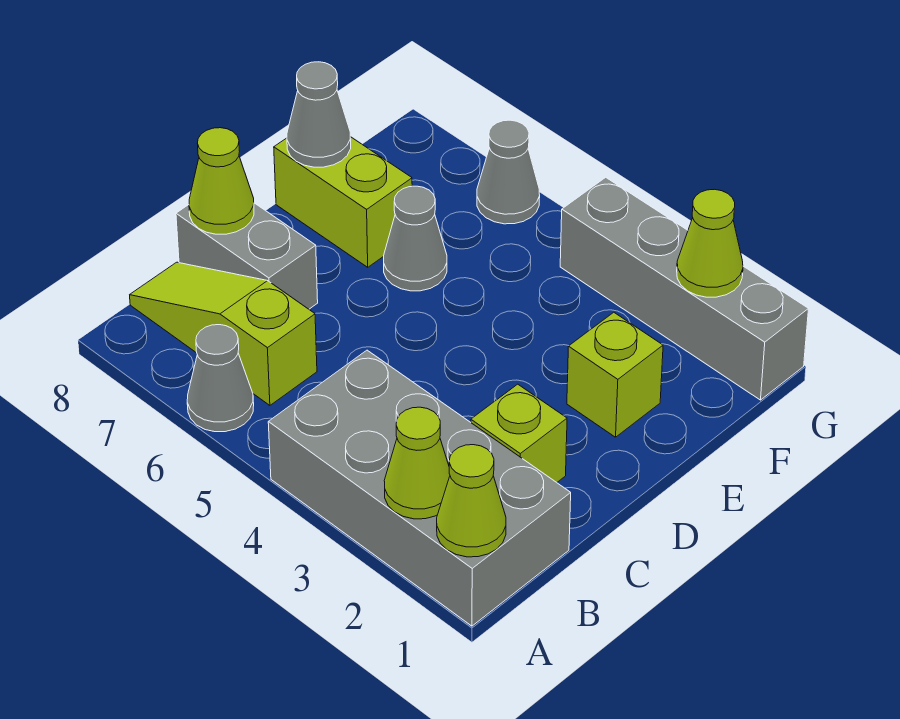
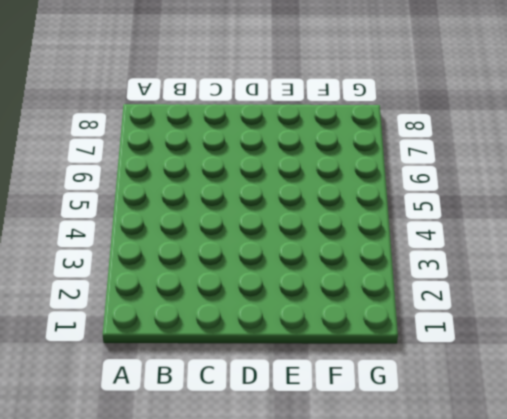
none -> grey 2x4 brick [268,350,571,626]
none -> grey 1x1 cone [187,325,254,432]
none -> lime 1x3 slope [130,262,317,405]

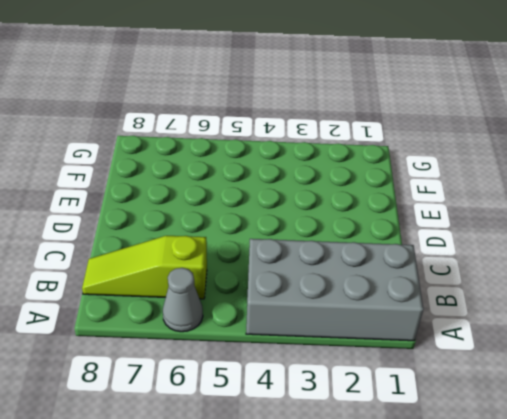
none -> lime 1x1 brick [471,384,567,482]
none -> grey 1x2 brick [176,203,318,309]
none -> lime 1x1 brick [567,312,663,437]

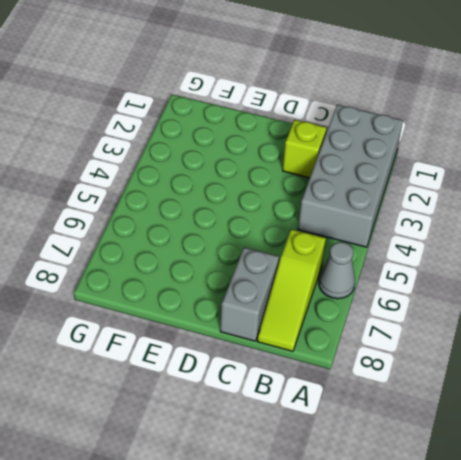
none -> lime 1x1 brick [567,312,663,437]
none -> grey 1x1 cone [384,186,447,291]
none -> lime 1x2 brick [274,137,412,267]

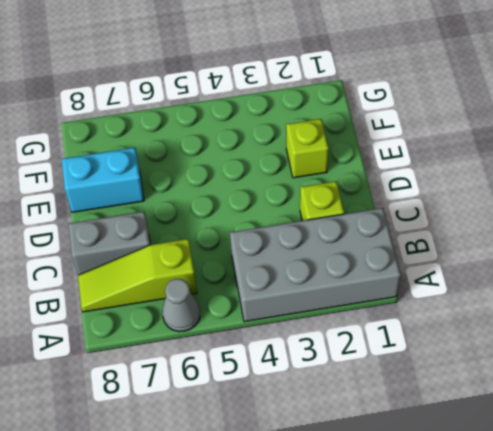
cyan 1x2 brick [62,148,144,212] -> lime 1x2 brick [274,137,412,267]
none -> grey 1x1 cone [384,186,447,291]
none -> grey 1x4 brick [560,177,808,400]
none -> grey 1x1 cone [477,120,540,224]

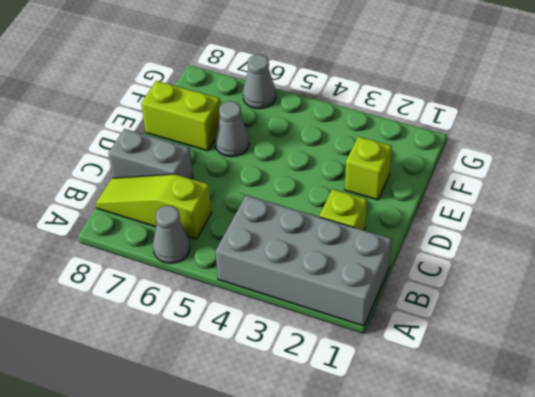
none -> grey 1x4 brick [560,177,808,400]
none -> lime 1x1 cone [437,445,506,557]
none -> lime 1x1 cone [384,407,450,519]

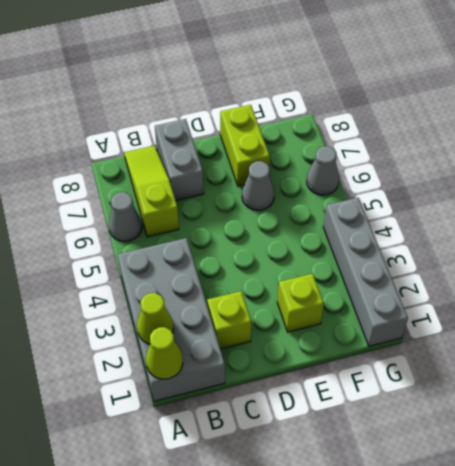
none -> lime 1x1 cone [189,128,254,234]
none -> grey 1x1 cone [287,62,351,167]
none -> lime 1x1 cone [677,189,743,297]

